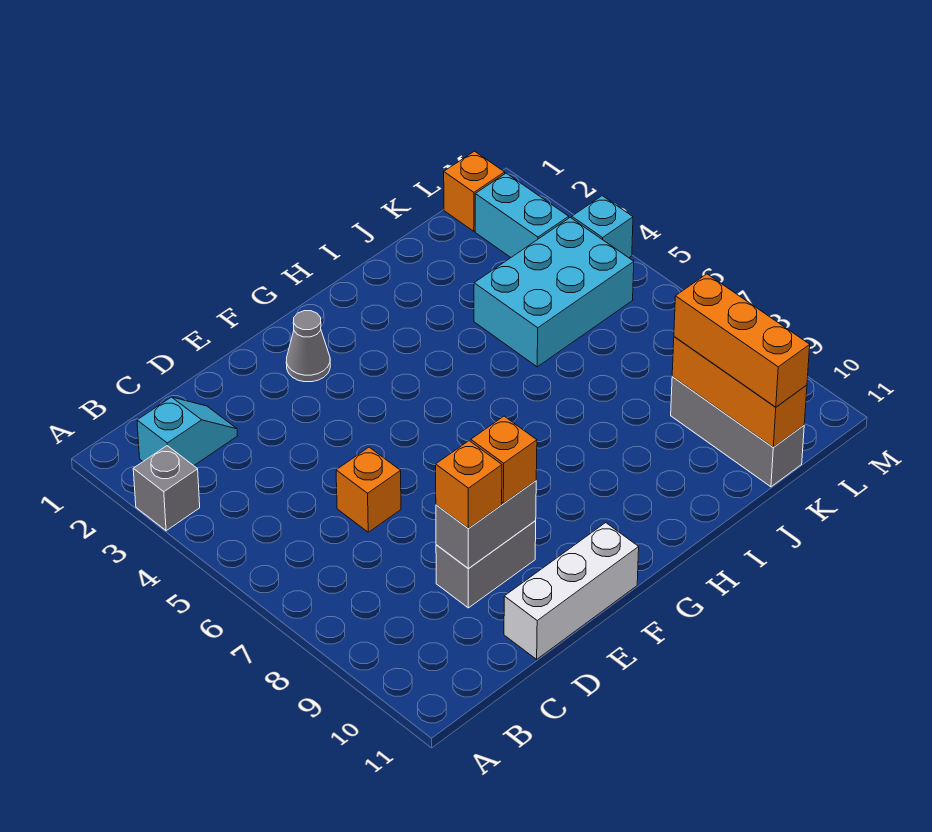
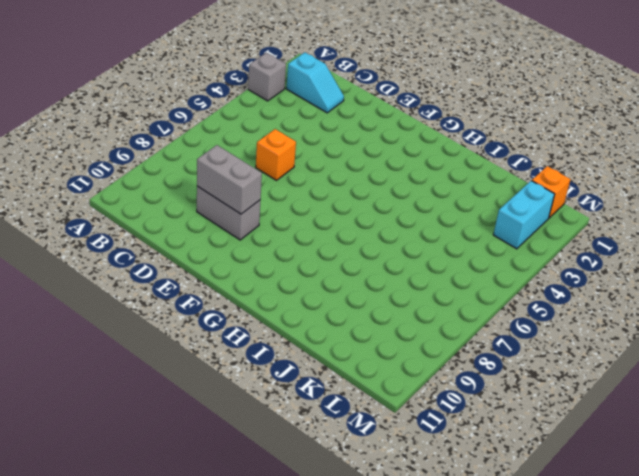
none -> white 1x3 brick [504,523,639,659]
none -> grey 1x1 cone [286,311,330,382]
none -> cyan 2x3 brick [474,218,634,367]

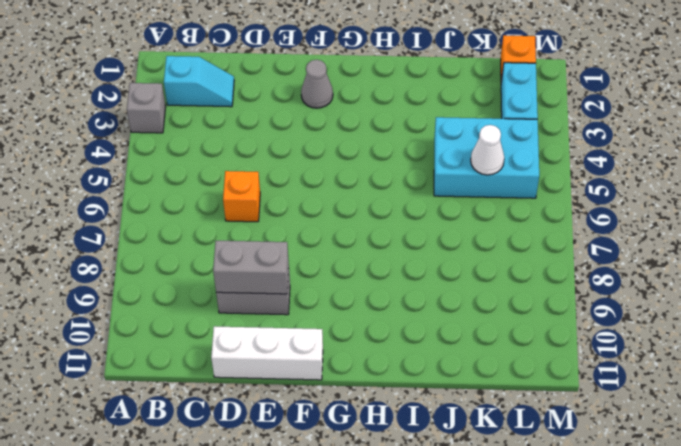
white 1x1 cone [471,125,504,175] -> none
none -> grey 1x3 brick [671,377,804,487]
none -> cyan 1x1 brick [572,196,633,258]
none -> orange 1x3 brick [672,337,807,447]

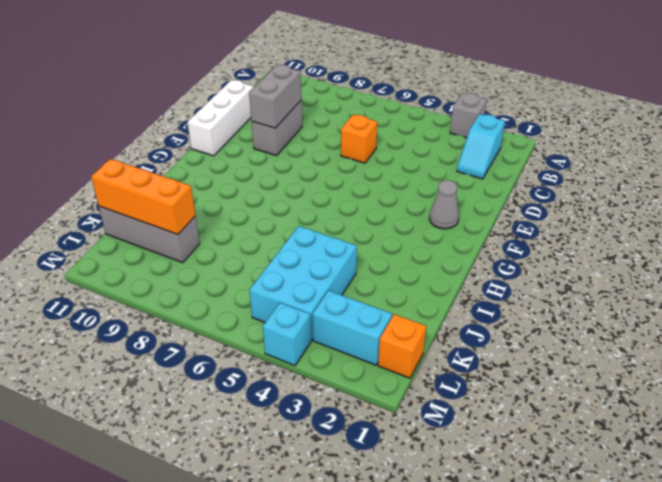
none -> orange 1x1 brick [436,441,502,529]
none -> orange 1x1 brick [471,416,537,504]
none -> orange 1x3 brick [674,274,810,407]

